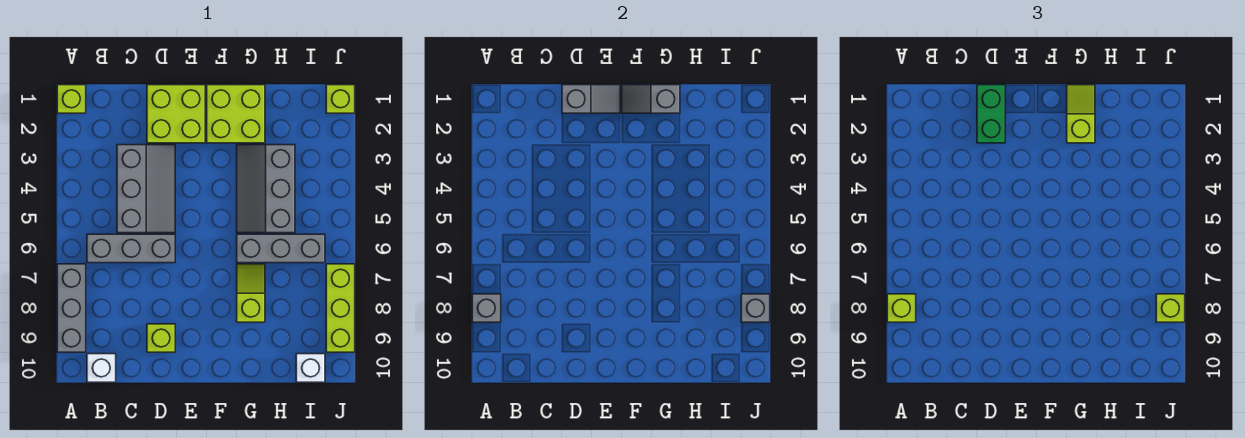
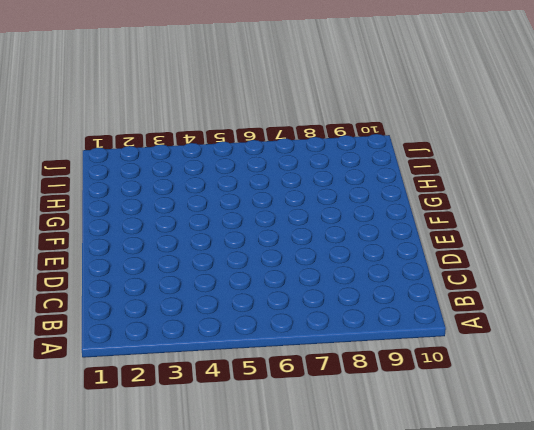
none -> lime 1x1 brick [57,85,86,113]
none -> grey 1x3 brick [57,264,86,352]
none -> grey 1x3 brick [87,234,175,263]

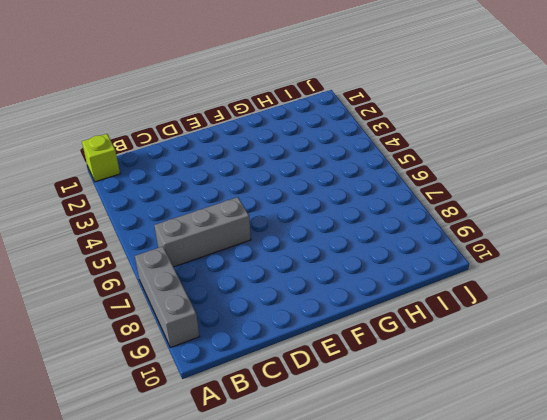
none -> white 1x1 brick [87,354,116,382]
none -> grey 2x3 slope [117,145,175,233]
none -> lime 2x2 brick [147,85,205,143]

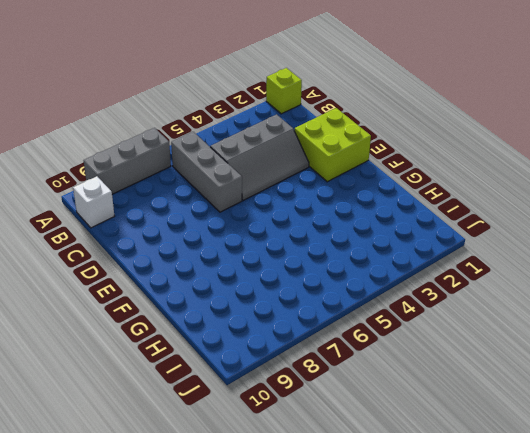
none -> lime 1x1 brick [147,324,175,352]
none -> lime 2x2 brick [207,85,265,143]
none -> grey 2x3 slope [237,145,295,233]

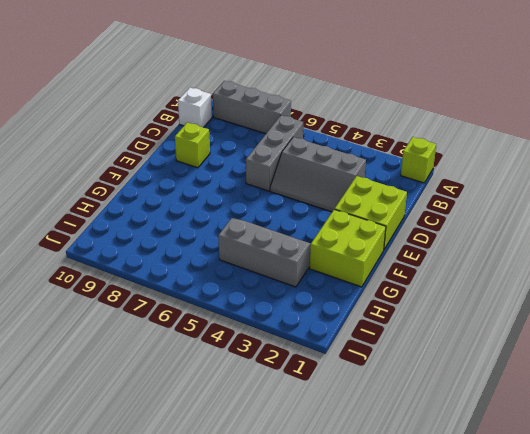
none -> grey 1x3 brick [237,234,325,263]
none -> lime 1x2 slope [237,264,265,322]
none -> white 1x1 brick [296,354,325,382]

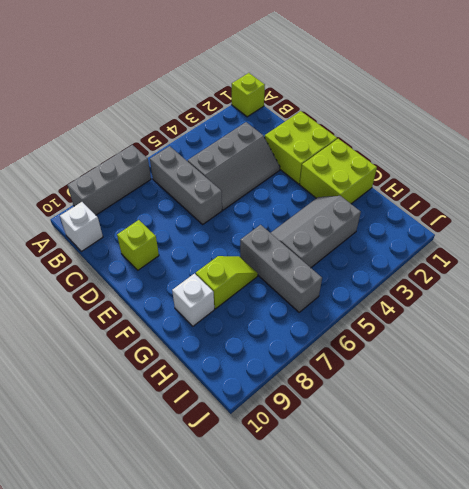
white 1x1 brick [172,274,214,326] -> white 1x1 brick moved to [296,354,325,382]
none -> lime 1x1 brick [326,85,355,113]
none -> lime 1x3 brick [326,264,355,352]
none -> grey 1x1 brick [472,294,501,322]

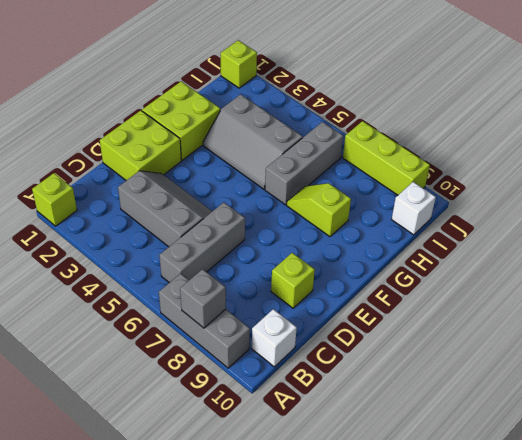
none -> grey 1x2 slope [562,85,620,113]
none -> grey 1x2 slope [622,85,680,113]
none -> grey 1x1 brick [741,294,770,322]

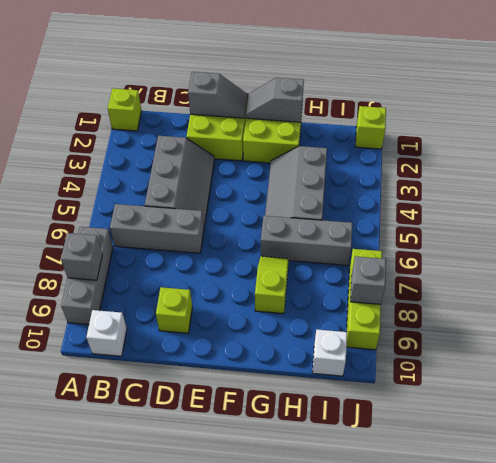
none -> lime 1x1 brick [887,294,916,322]
none -> green 1x2 brick [977,85,1005,143]
none -> lime 1x2 slope [1067,85,1095,143]

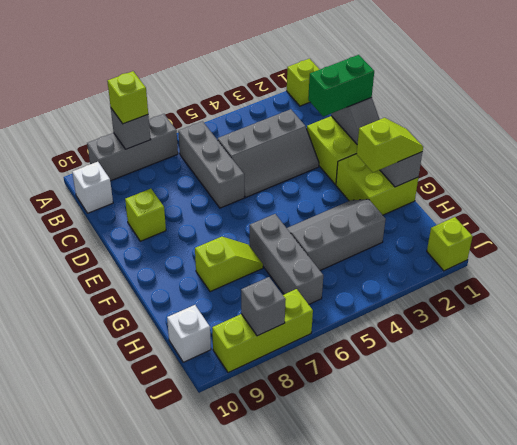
none -> lime 1x1 brick [1156,294,1185,322]

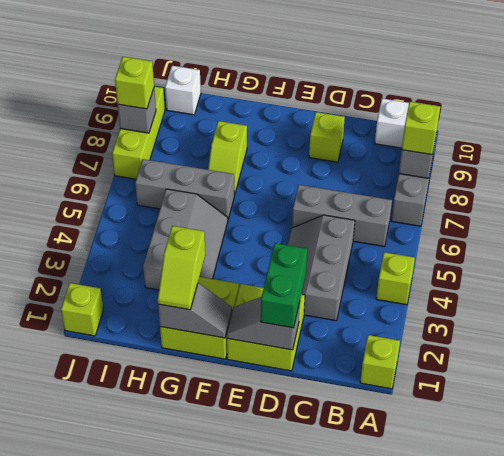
lime 1x1 brick [376,252,415,305] -> none

